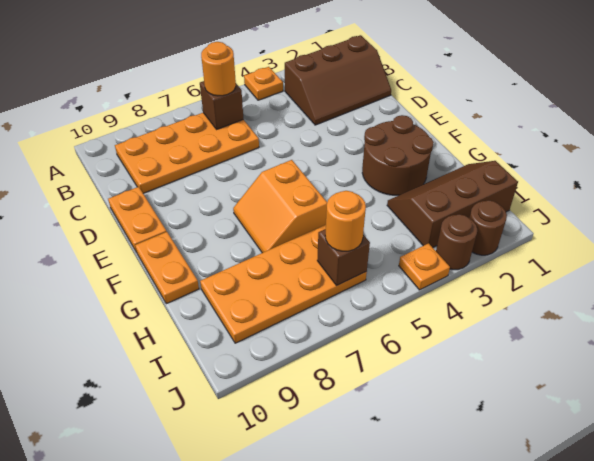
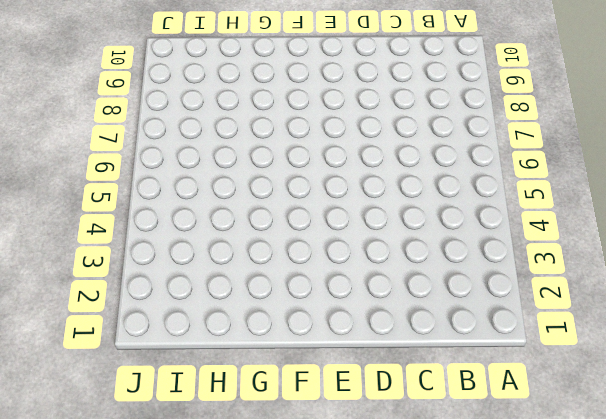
none -> orange 1x1 plate [244,67,283,100]
none -> brown 2x3 slope [285,35,391,125]
none -> orange 2x4 plate [115,113,259,193]

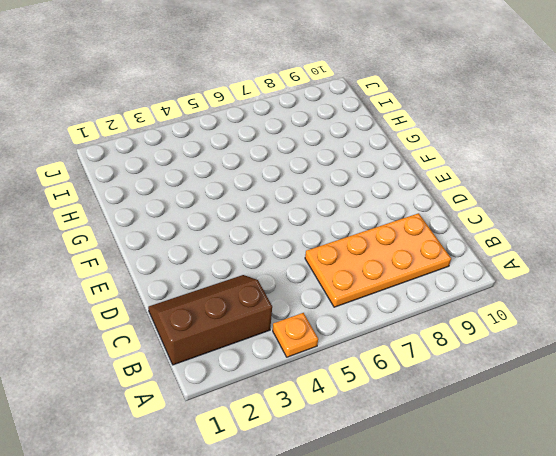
none -> orange 1x2 plate [108,187,167,252]
none -> brown 2x2 round brick [362,115,434,195]
none -> orange 2x2 slope [233,160,327,253]

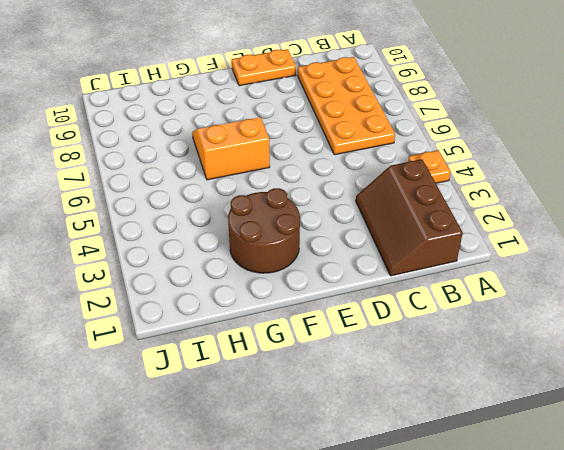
none -> orange 1x2 plate [135,232,199,304]
none -> brown 2x3 slope [387,161,518,247]
none -> orange 2x4 plate [200,225,367,343]

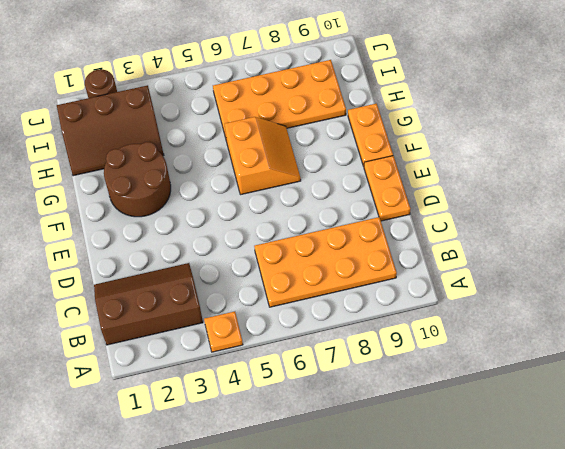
none -> brown 1x1 round brick [436,214,478,270]
none -> orange 1x1 plate [399,243,450,290]
none -> brown 1x1 brick [200,81,243,130]

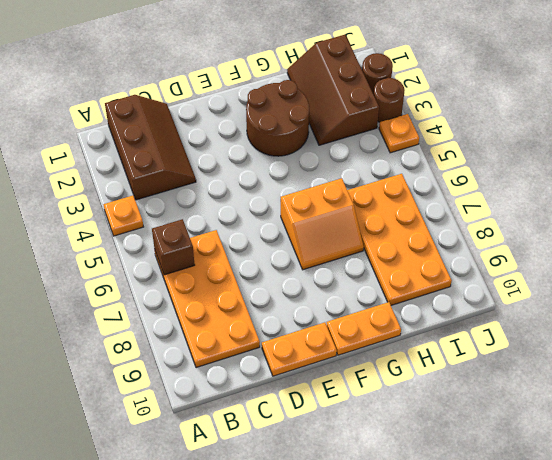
none -> brown 1x1 brick [317,229,370,285]
none -> orange 1x1 round brick [201,42,236,96]
none -> orange 1x1 round brick [325,191,366,251]

